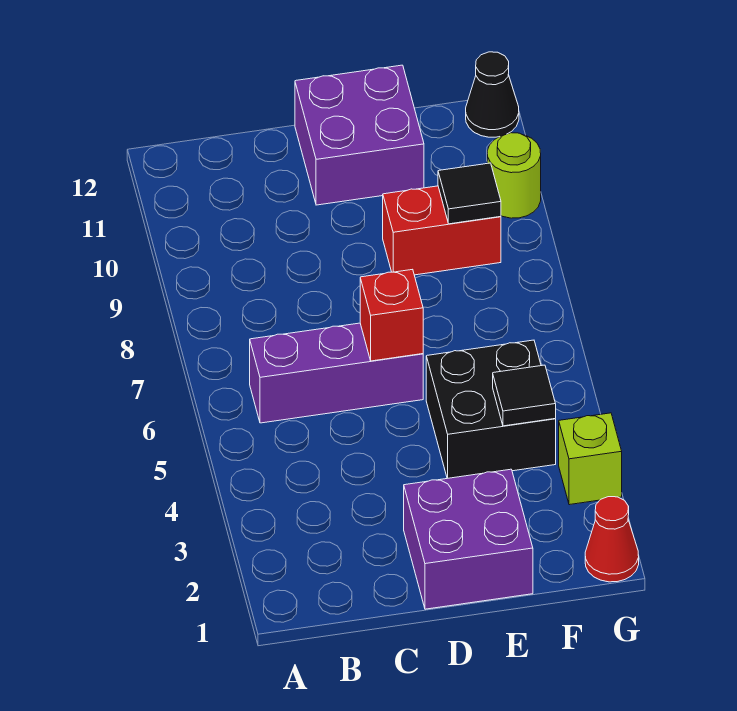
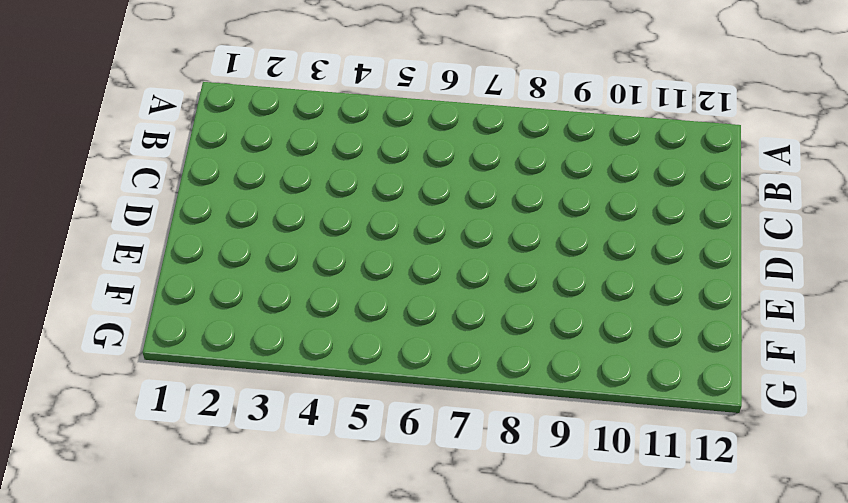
none -> purple 1x3 brick [250,323,423,423]
none -> purple 2x2 brick [404,469,533,609]
none -> purple 2x2 brick [295,65,424,205]

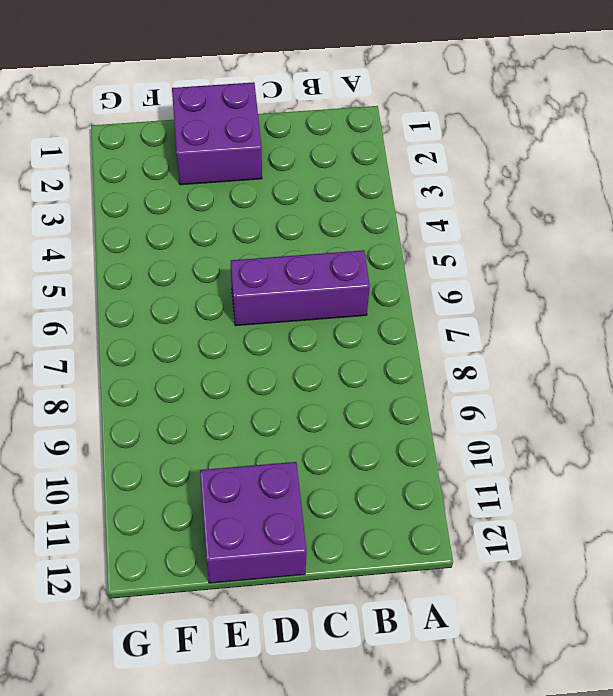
none -> black 2x2 brick [426,340,556,478]
none -> red 1x2 brick [383,186,501,275]
none -> red 1x1 cone [585,497,639,582]

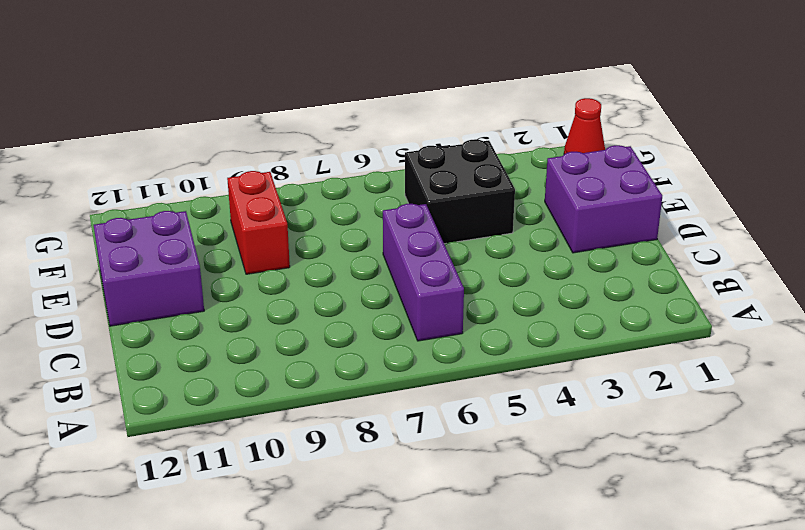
none -> lime 1x1 brick [559,413,622,505]
none -> lime 1x1 round brick [487,133,541,218]
none -> black 1x1 cone [466,52,519,137]

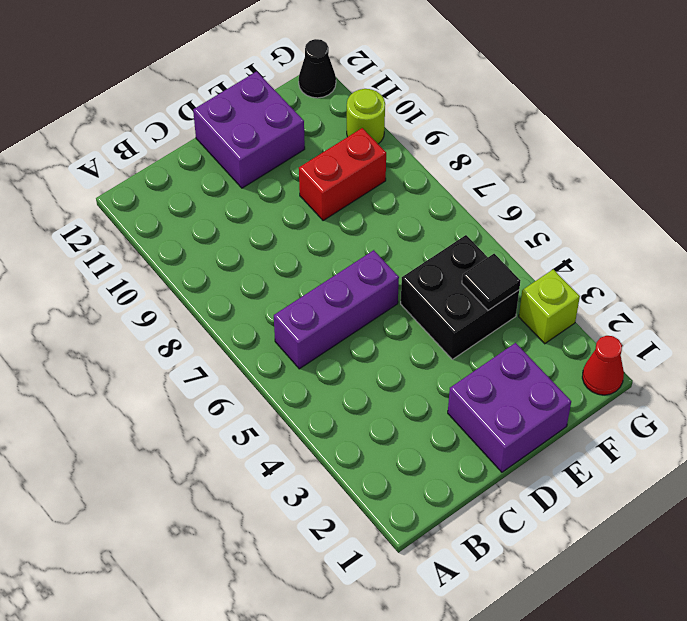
none -> red 1x1 brick [360,269,423,361]
none -> black 1x1 tile [438,163,501,224]

